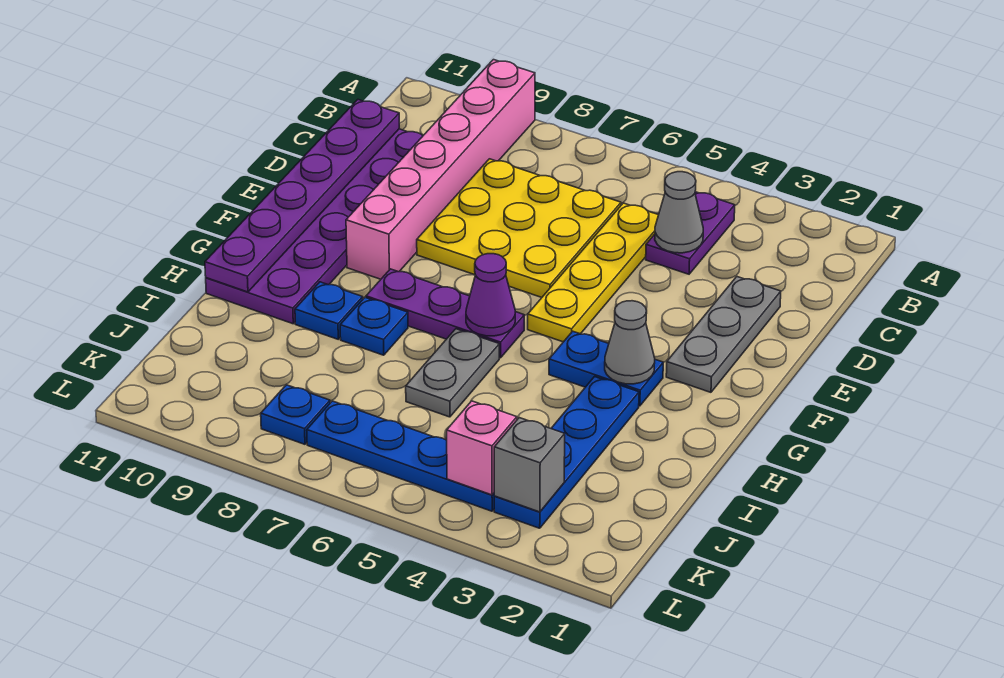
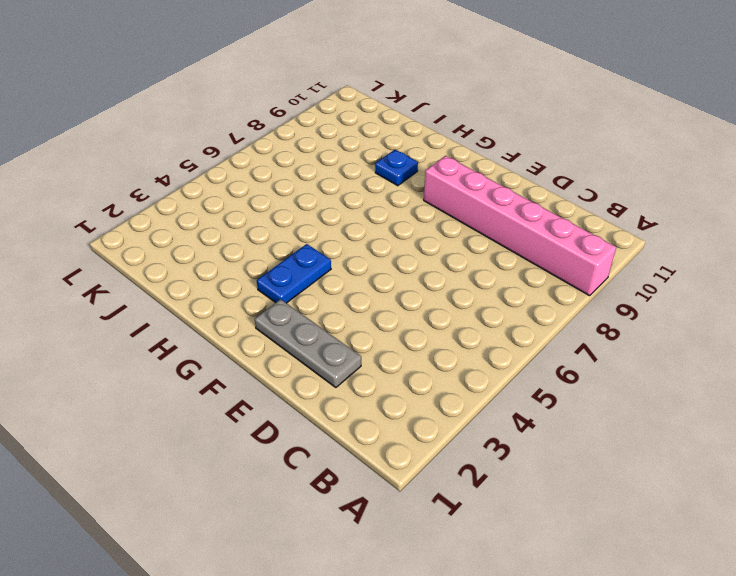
none -> purple 1x2 plate [646,192,735,274]
none -> yellow 1x4 plate [528,203,658,342]
none -> yellow 3x3 plate [417,159,621,297]

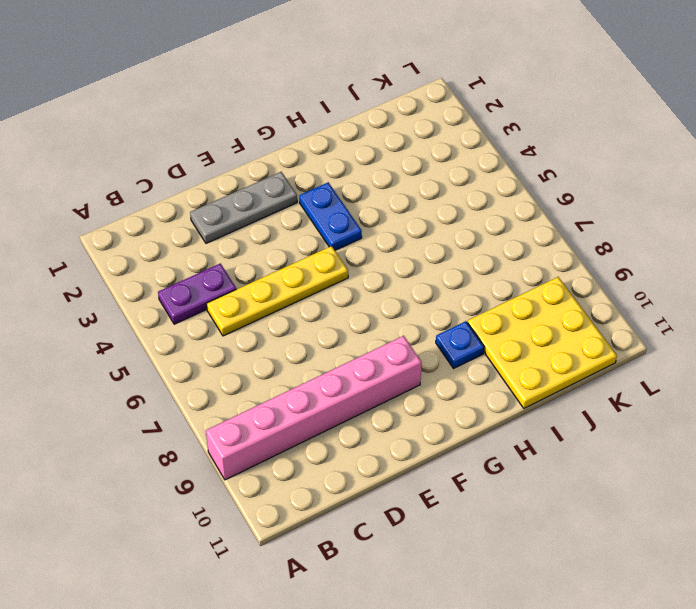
yellow 3x3 plate [467,277,617,408] -> yellow 3x3 plate moved to [417,159,621,297]
none -> purple 2x6 plate [206,129,423,324]
none -> purple 1x3 plate [366,269,524,358]
none -> blue 1x4 plate [494,377,639,528]

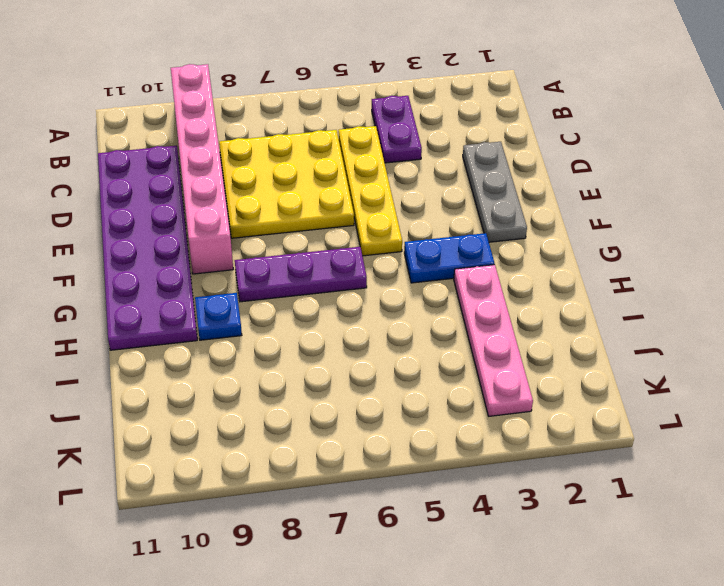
pink 1x4 plate [454,265,533,416] -> blue 1x4 plate [494,377,639,528]
none -> grey 1x2 plate [406,329,499,417]
none -> blue 1x1 plate [340,298,408,355]
none -> blue 1x4 plate [307,401,495,511]

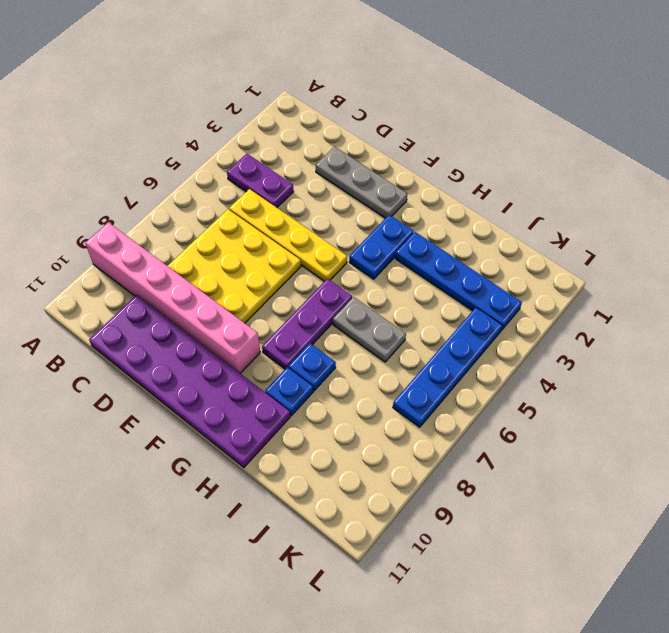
none -> blue 1x1 plate [261,385,330,444]
none -> grey 1x1 cone [655,172,703,253]
none -> purple 1x6 plate [205,100,399,292]

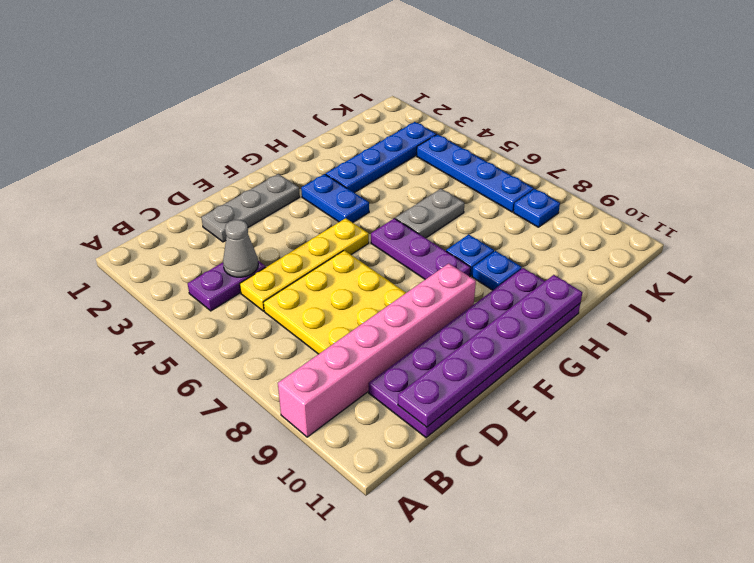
none -> grey 1x1 cone [605,301,655,384]
none -> purple 1x1 cone [466,254,515,336]
none -> grey 1x1 brick [494,418,565,512]

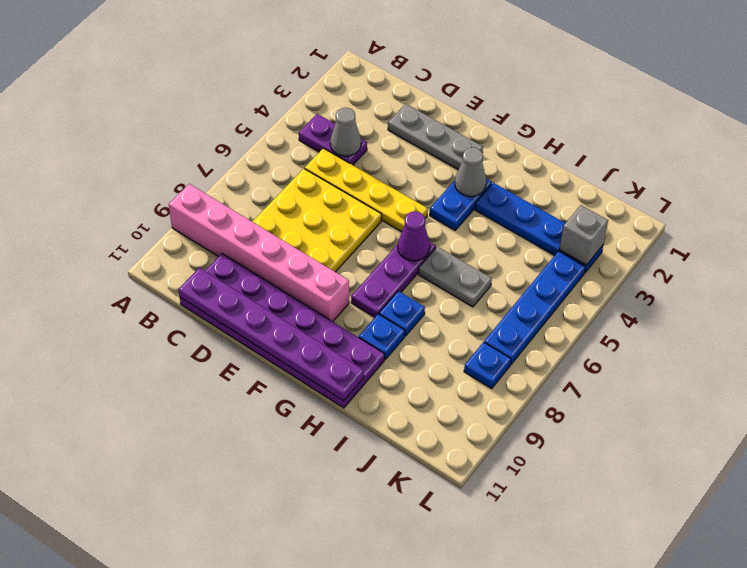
none -> pink 1x1 brick [447,401,517,495]

